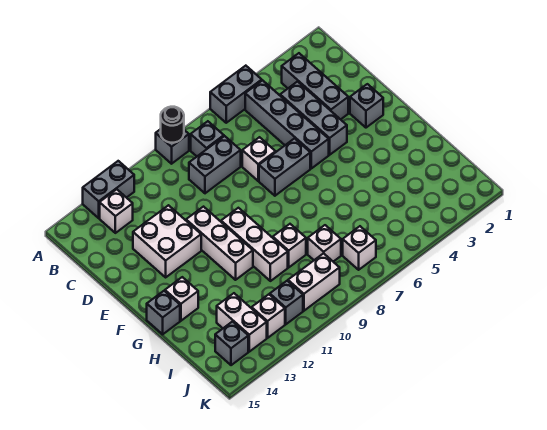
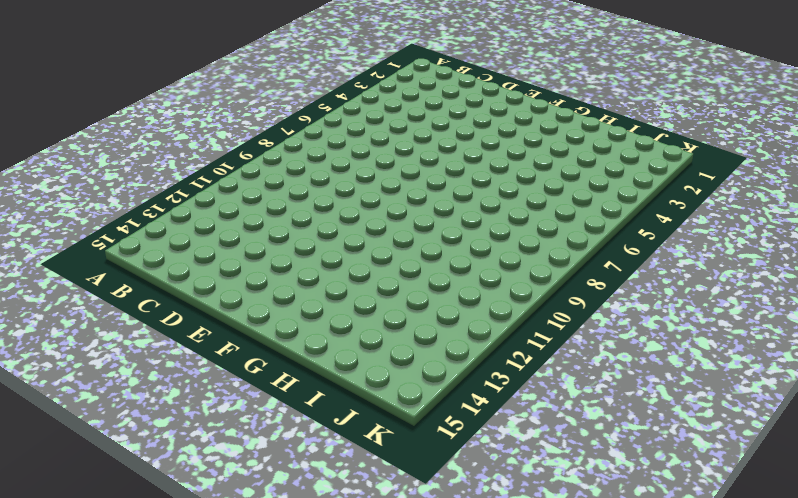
none -> grey 1x2 brick [210,66,262,123]
none -> grey 1x1 brick [156,129,189,164]
none -> grey 1x2 brick [83,161,134,218]

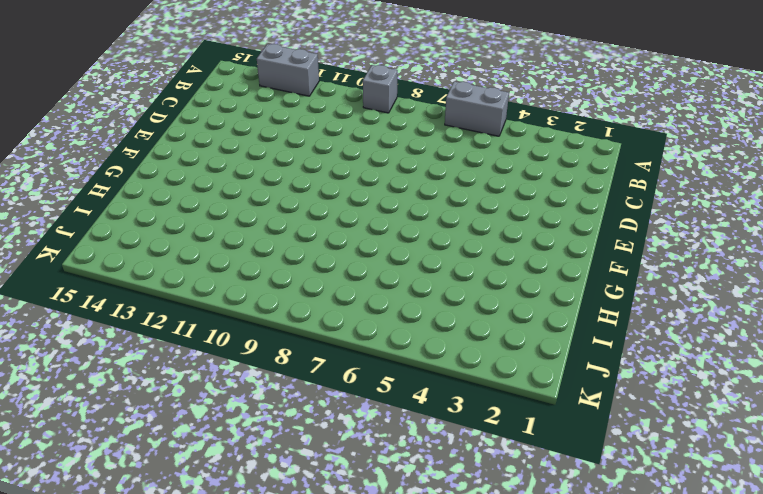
none -> grey 1x3 brick [282,53,348,119]
none -> grey 1x4 brick [245,80,329,168]
none -> grey 1x1 brick [191,121,224,156]

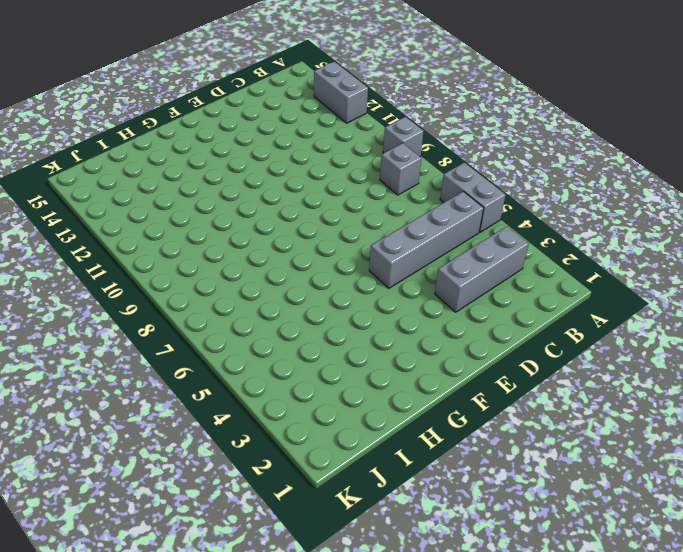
none -> white 1x1 brick [100,189,133,233]
none -> grey 1x3 brick [280,82,347,155]
none -> grey 1x2 brick [189,136,241,193]

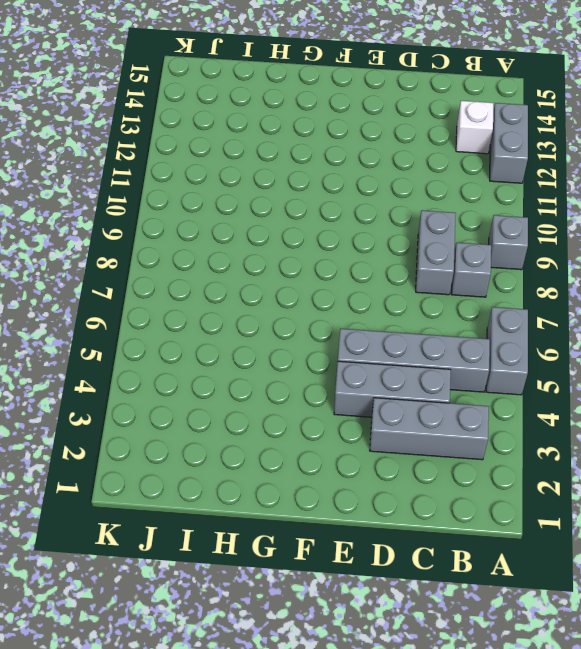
none -> white 1x1 brick [242,137,276,181]
none -> white 2x2 brick [133,205,201,277]
none -> grey 1x1 brick [350,84,383,128]

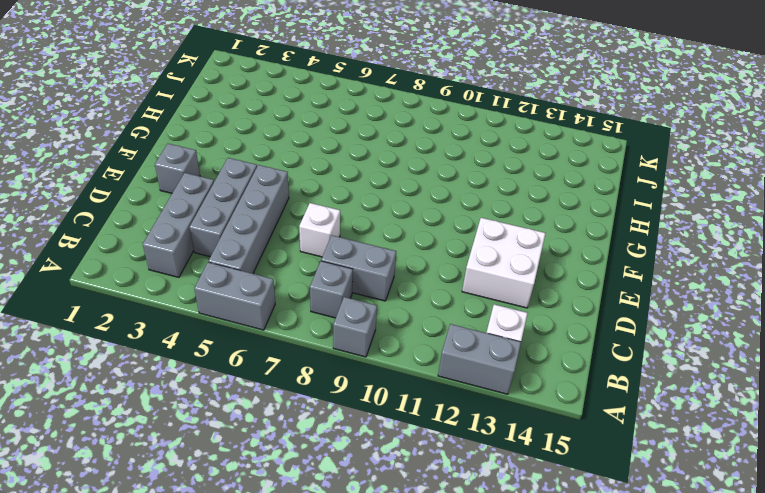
none -> grey 1x2 brick [259,139,310,196]
none -> white 1x3 brick [186,207,253,280]
none -> white 1x3 brick [221,208,288,281]

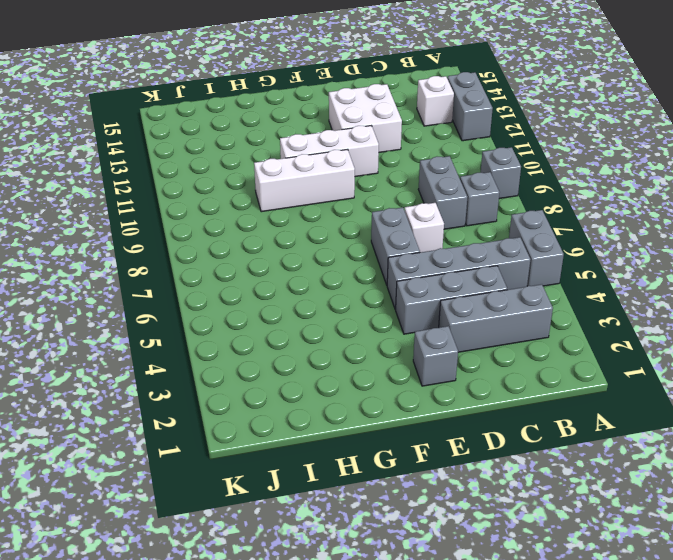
none -> white 1x1 brick [165,277,198,321]
none -> grey 1x1 brick [147,291,180,334]
none -> white 1x1 brick [273,224,306,267]

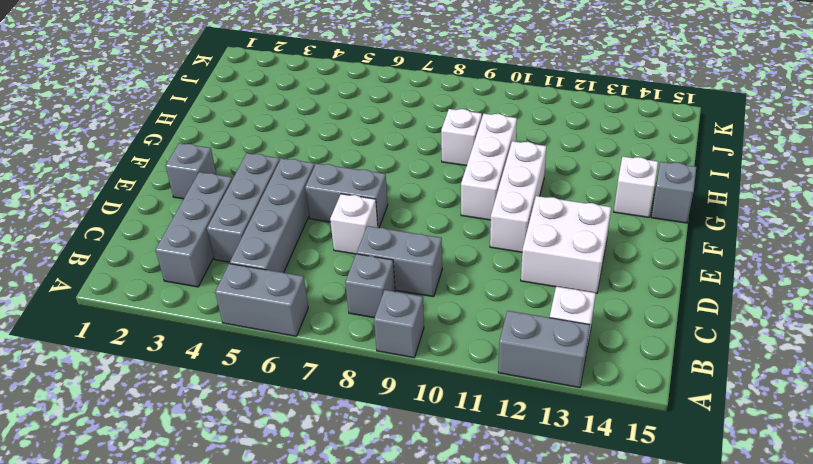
none -> white 1x1 brick [308,225,341,262]
none -> white 1x2 brick [217,293,267,352]
none -> white 1x1 brick [343,226,376,270]

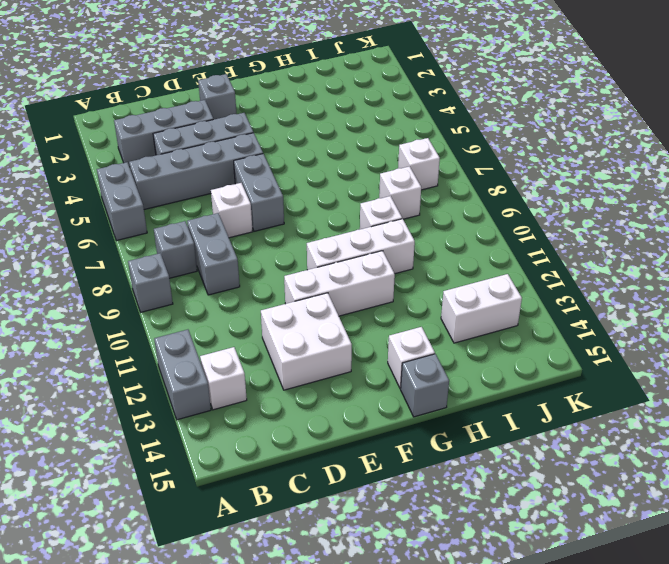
none -> white 1x2 brick [288,253,340,311]
none -> grey 1x1 brick [270,281,303,324]
none -> white 1x1 brick [252,294,285,338]

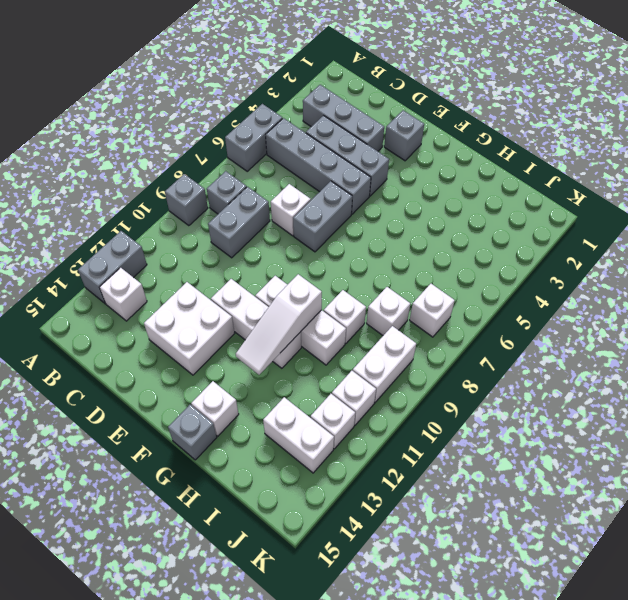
white 1x3 slope [236,274,322,375] -> none
white 1x1 brick [332,371,376,425] -> grey 1x1 brick [270,281,303,324]
none -> grey 1x1 brick [215,322,248,365]
none -> black 1x1 round brick [161,107,184,143]

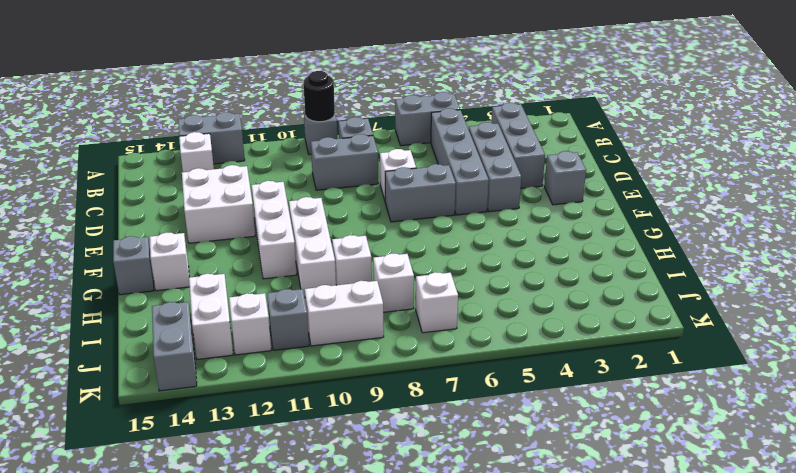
grey 1x2 brick [152,302,197,391] -> grey 1x1 brick [215,322,248,365]

